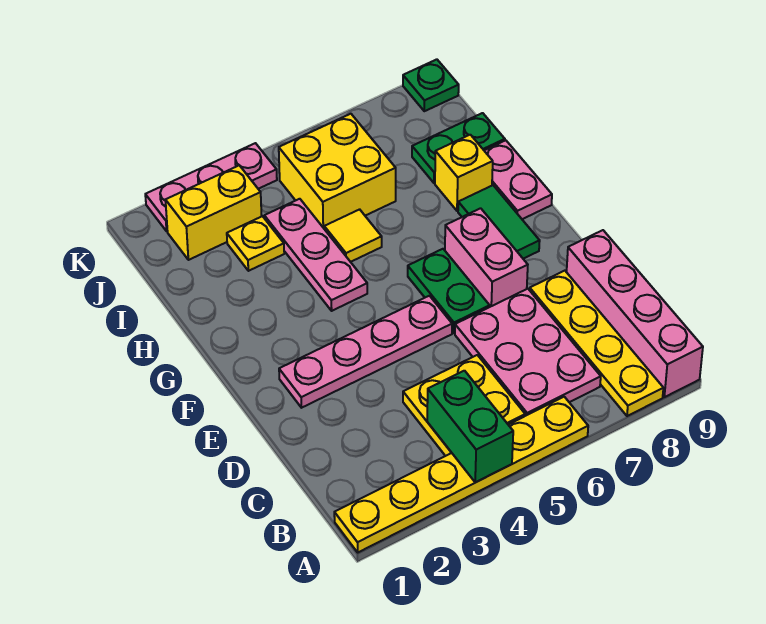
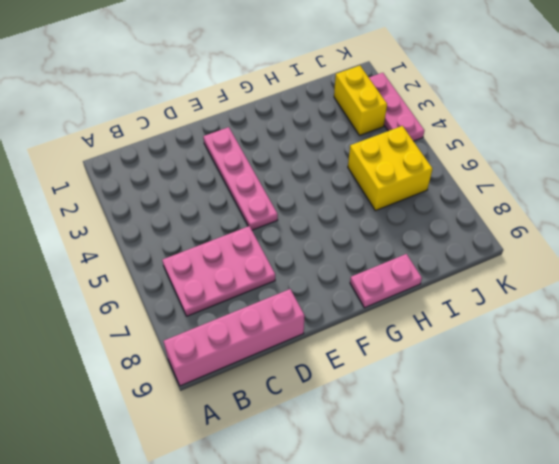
none -> yellow 1x6 plate [334,397,588,552]
none -> yellow 1x4 plate [530,271,663,416]
none -> yellow 2x2 plate [403,355,525,456]

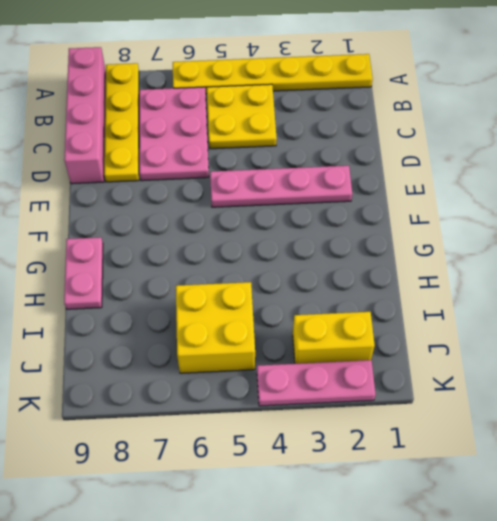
none -> green 1x2 plate [408,249,490,333]
none -> pink 1x2 brick [445,208,528,307]
none -> green 1x2 tile [458,185,540,259]

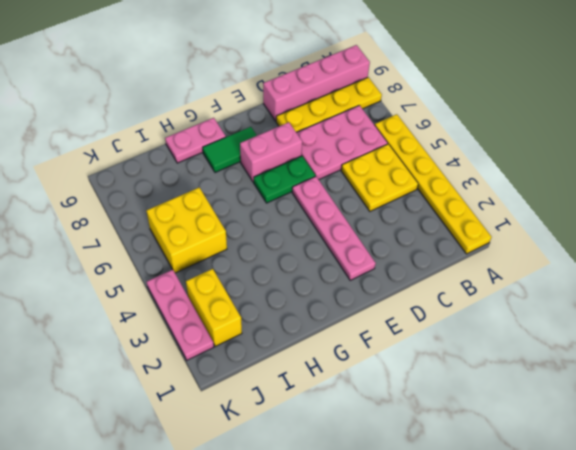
none -> pink 1x3 plate [264,199,367,311]
none -> yellow 1x1 tile [324,209,382,262]
none -> yellow 1x1 brick [435,135,493,211]

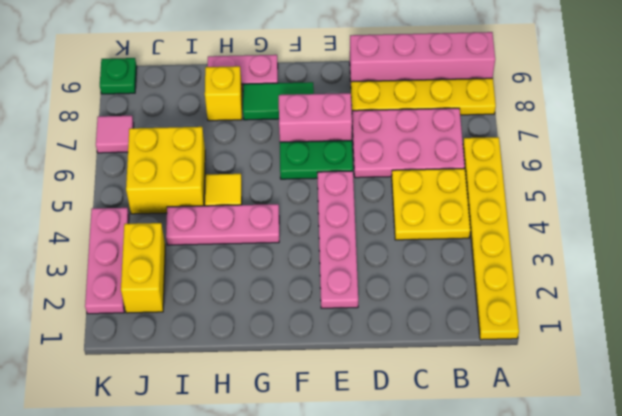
pink 1x1 tile [96,116,134,153] -> none
none -> yellow 1x1 plate [227,216,284,271]
none -> green 1x2 plate [412,113,505,183]
none -> green 1x2 brick [427,371,513,482]

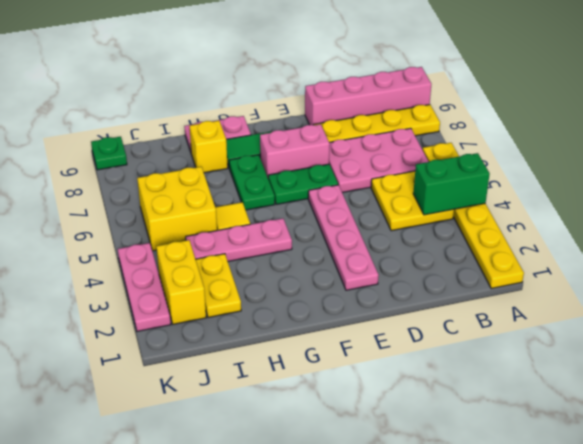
green 1x2 plate [229,155,275,210] -> green 1x2 plate moved to [412,113,505,183]
yellow 1x2 plate [196,254,241,318] -> yellow 1x1 plate [227,216,284,271]

